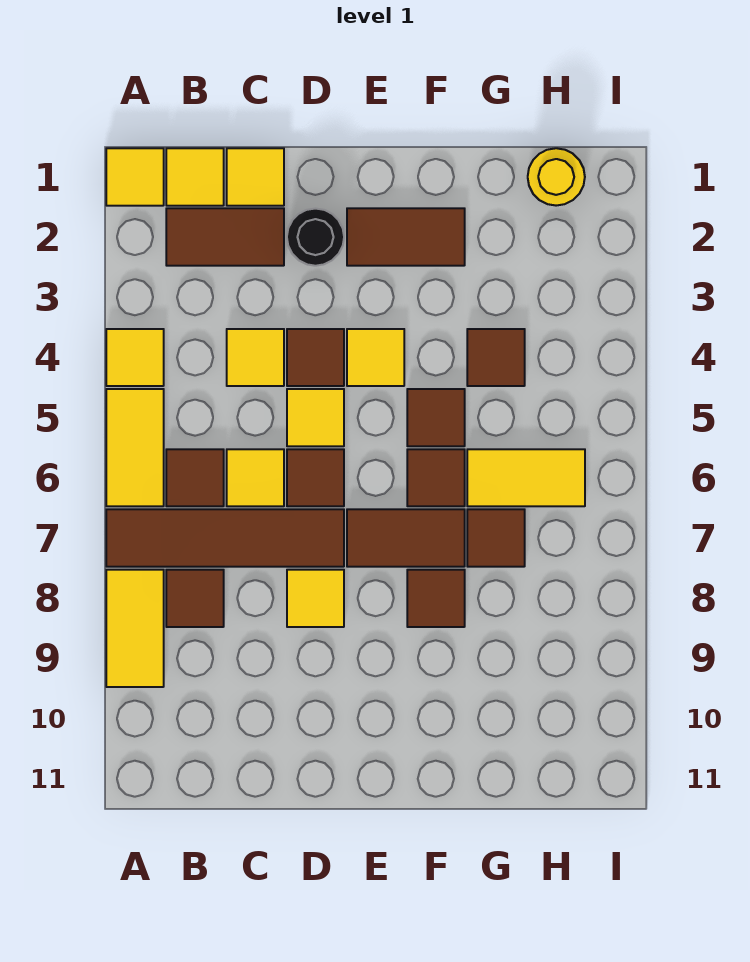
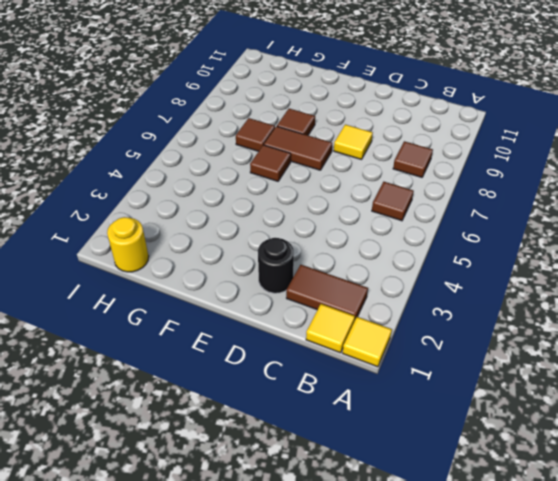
none -> yellow 1x1 tile [106,329,164,386]
none -> yellow 1x2 tile [106,389,164,506]
none -> brown 1x4 tile [106,509,344,567]

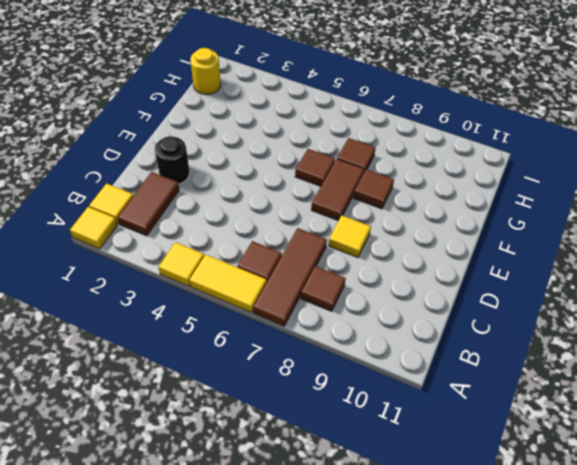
brown 1x3 tile [253,228,327,326] -> brown 1x4 tile [106,509,344,567]
none -> yellow 1x2 tile [106,570,164,687]
none -> yellow 1x1 tile [227,148,284,206]
none -> yellow 1x1 tile [227,329,284,386]

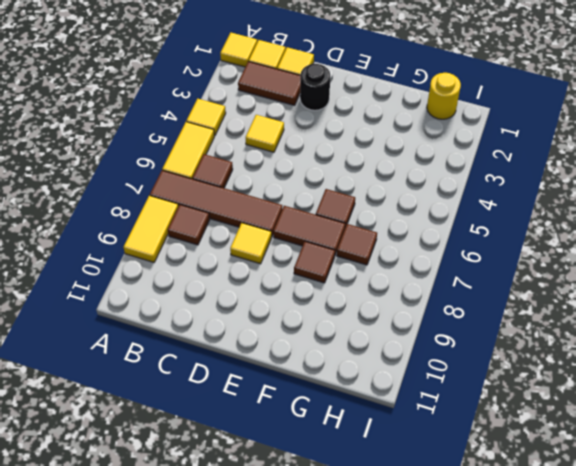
none -> yellow 1x1 tile [227,449,284,506]
none -> brown 1x1 tile [287,329,344,386]
none -> yellow 1x1 tile [287,389,344,446]

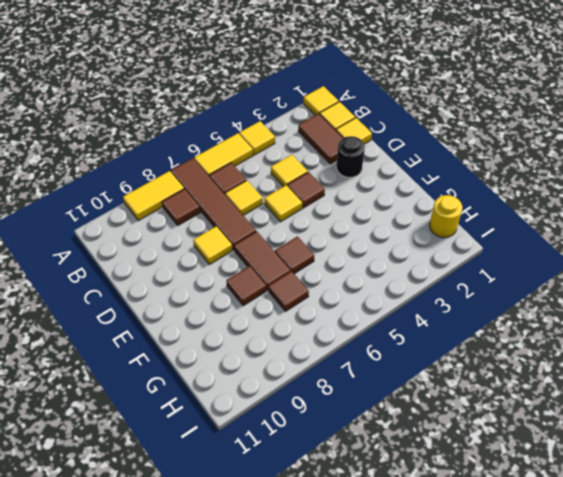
none -> brown 1x1 tile [287,449,344,506]
none -> brown 1x2 tile [347,208,465,266]
none -> yellow 1x1 tile [347,329,404,386]

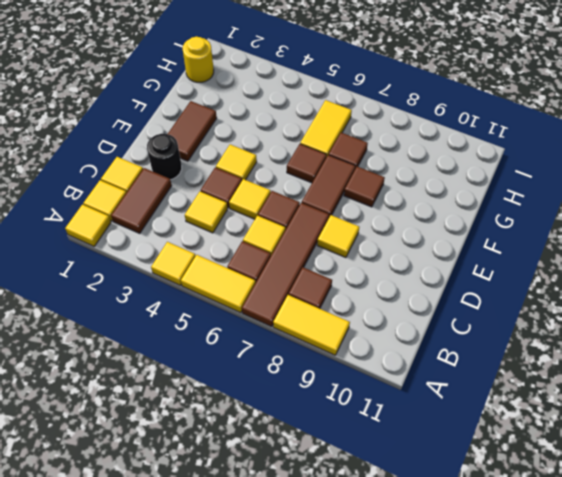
none -> brown 1x1 tile [407,389,465,446]
none -> brown 1x1 tile [467,329,525,386]

